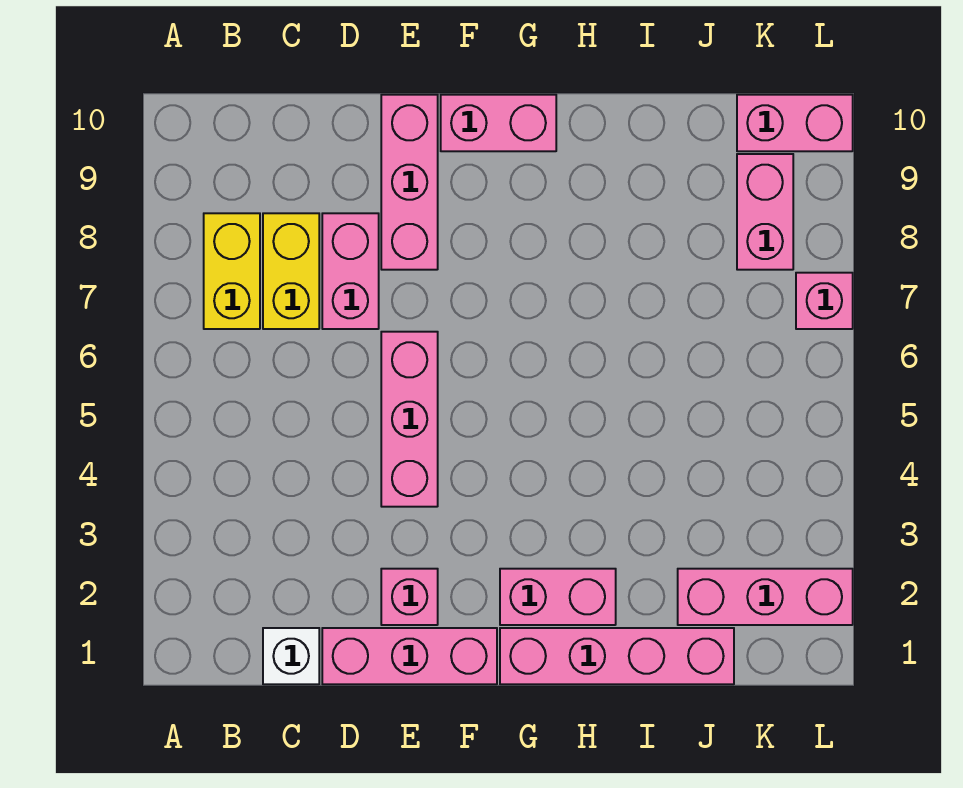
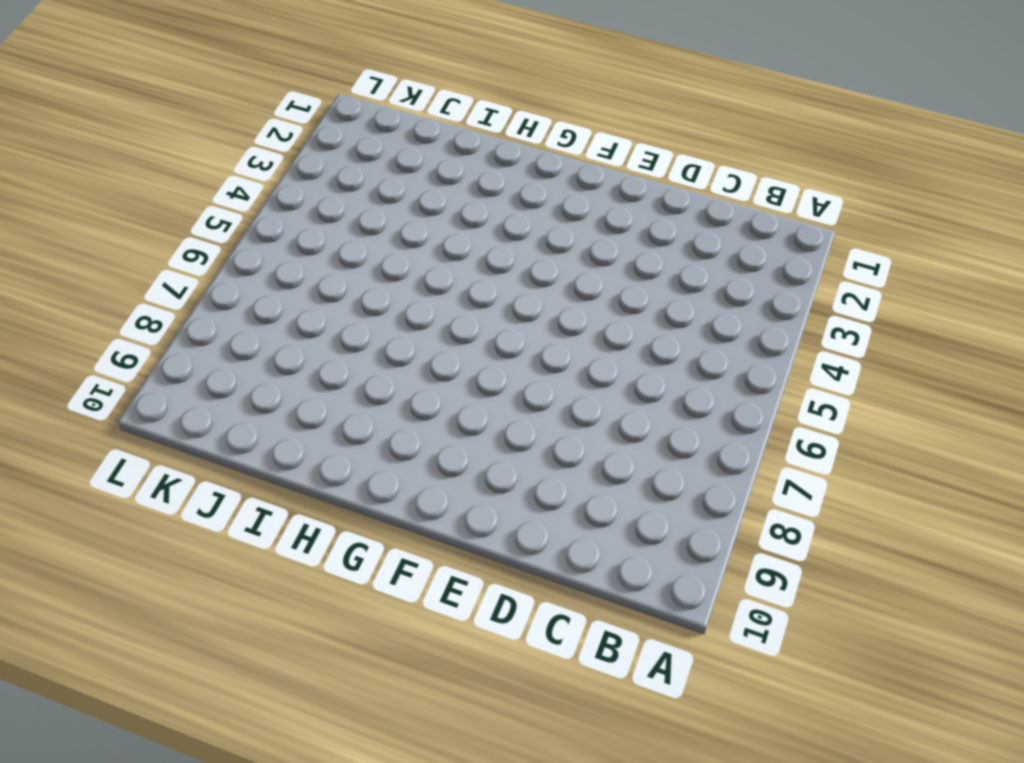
none -> yellow 1x2 brick [204,213,260,329]
none -> white 1x1 brick [263,628,319,684]
none -> yellow 1x2 brick [263,213,319,329]

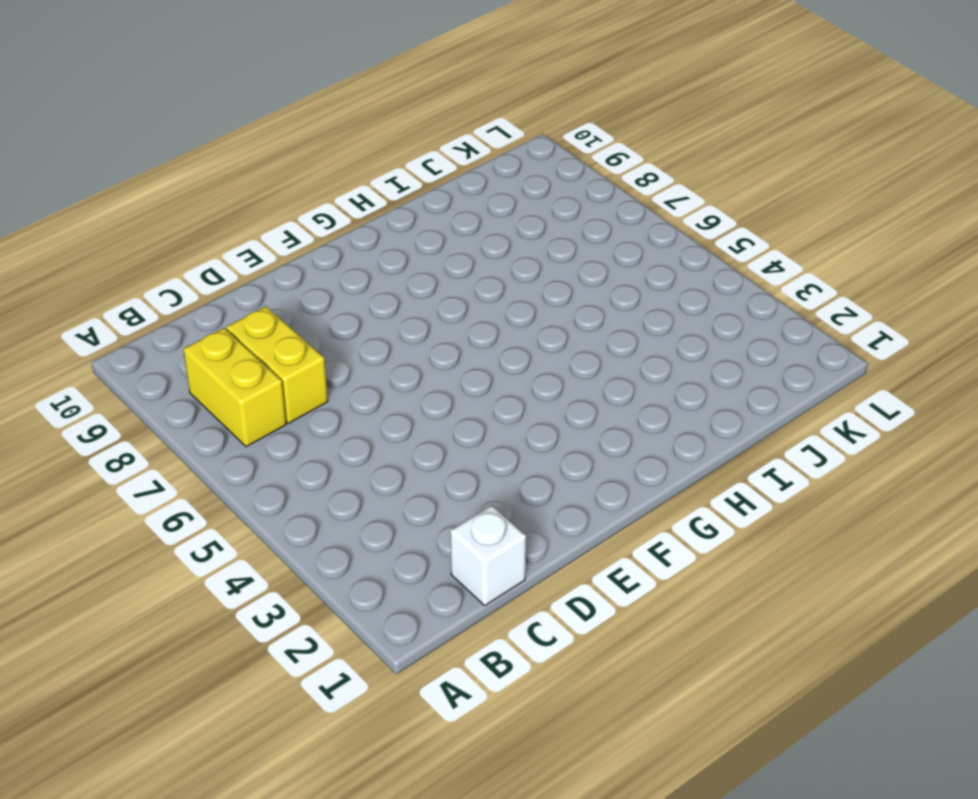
none -> pink 1x3 brick [322,628,497,684]
none -> pink 1x2 brick [322,213,379,329]
none -> pink 1x1 brick [381,569,438,625]

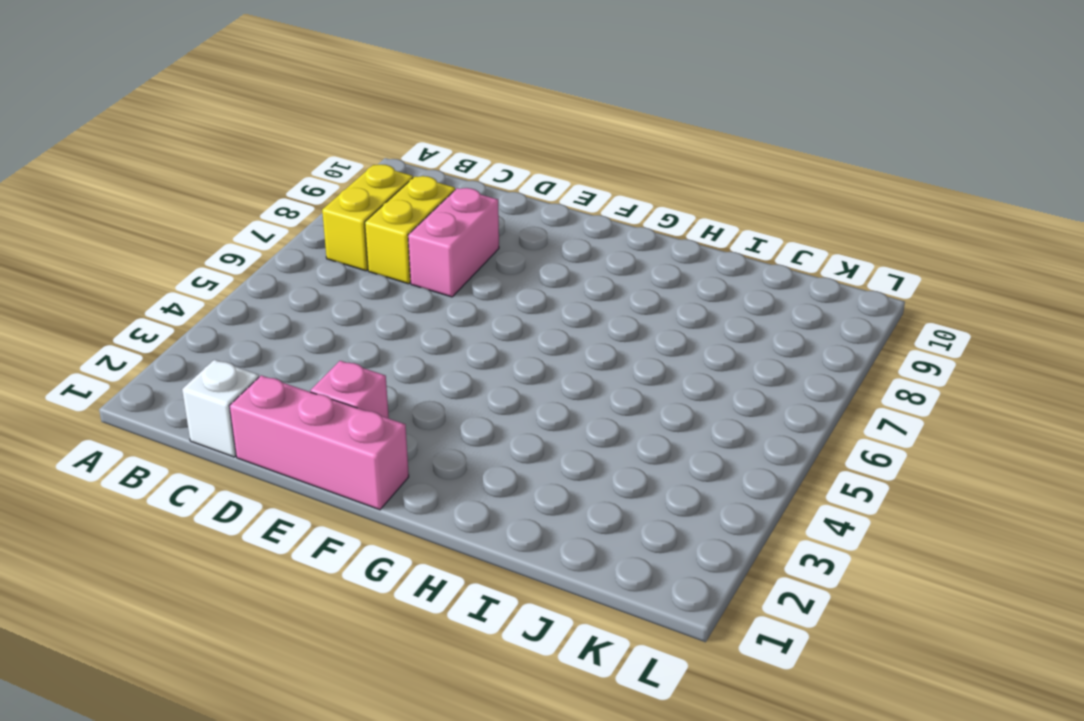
none -> pink 1x3 brick [381,332,438,507]
none -> pink 1x3 brick [381,95,438,270]
none -> pink 1x2 brick [441,95,556,151]

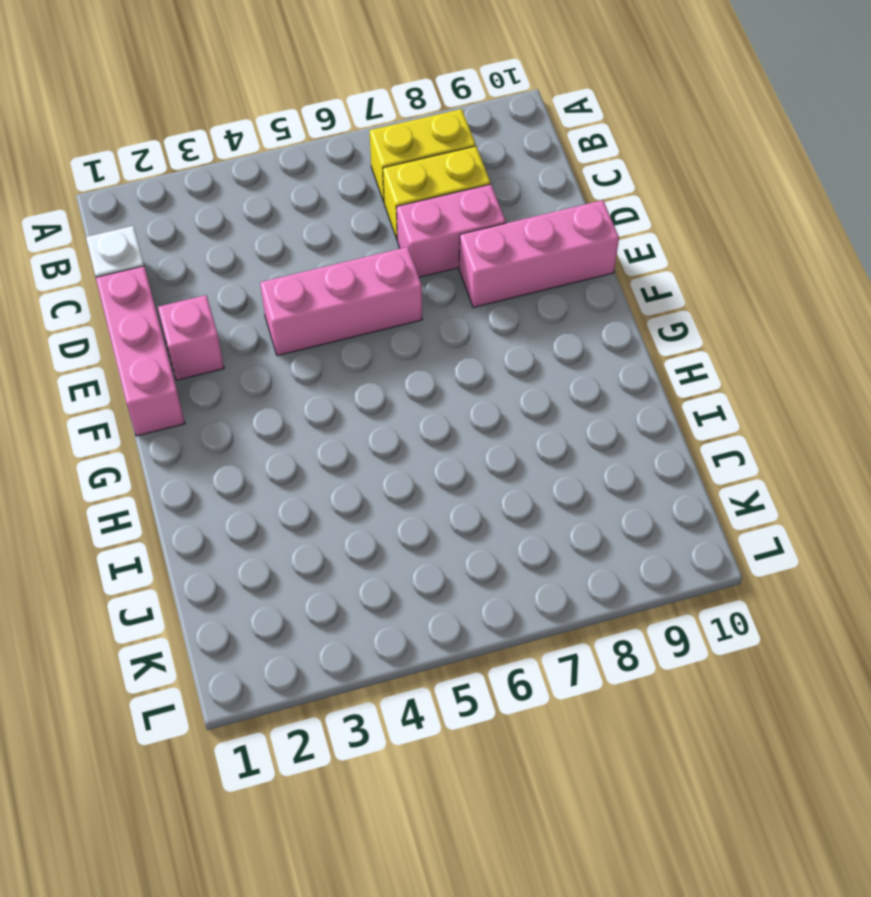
none -> pink 1x2 brick [441,95,556,151]
none -> pink 1x4 brick [500,628,734,684]
none -> pink 1x2 brick [500,569,616,625]

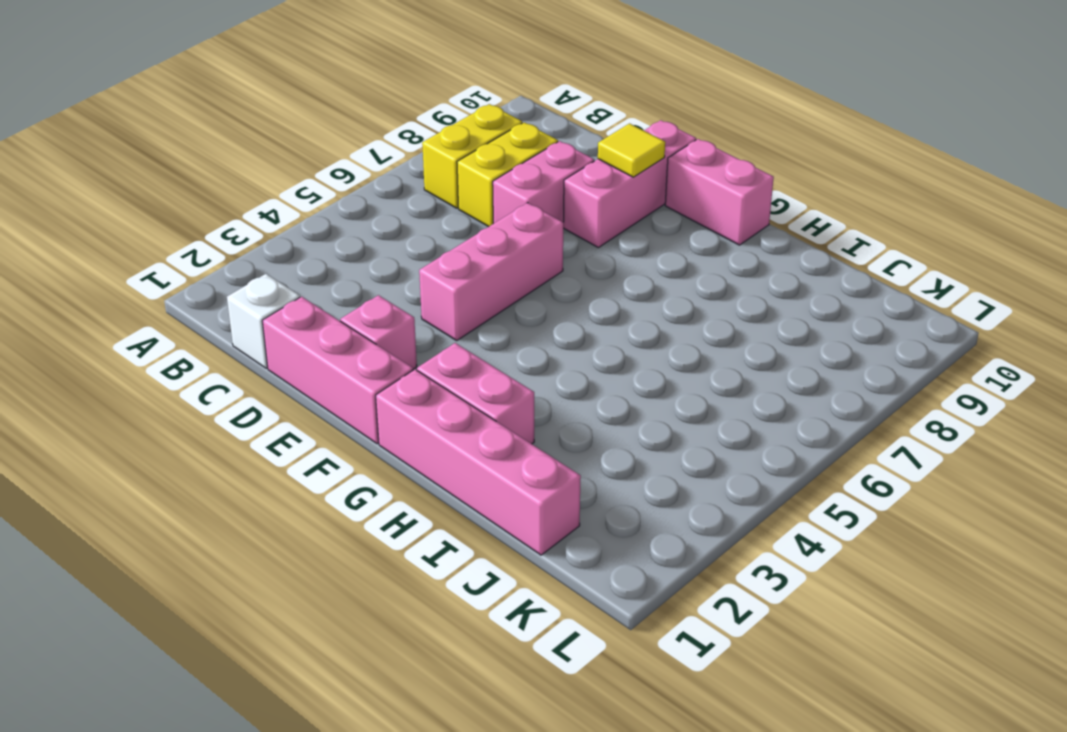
yellow 1x1 tile [598,123,665,177] -> none
none -> pink 1x3 brick [678,569,853,625]
none -> pink 1x2 brick [737,154,793,270]
none -> pink 1x2 brick [737,95,853,151]

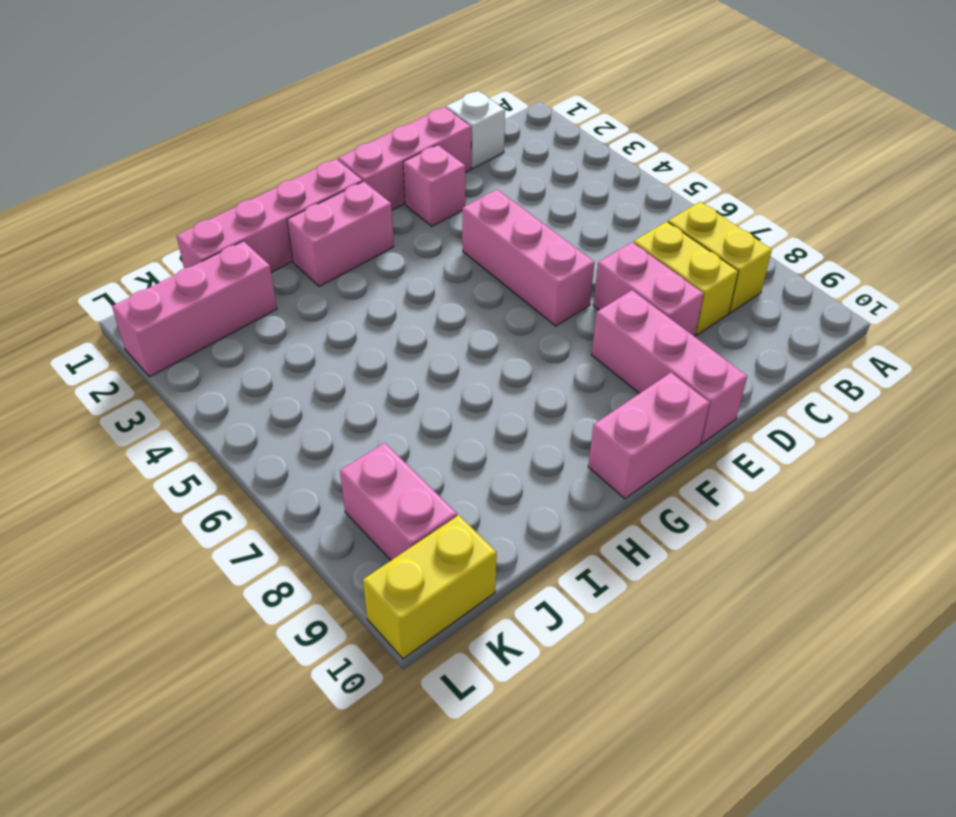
yellow 1x2 brick [363,515,497,659] -> pink 1x2 brick [737,95,853,151]
none -> pink 1x1 brick [796,273,853,329]

